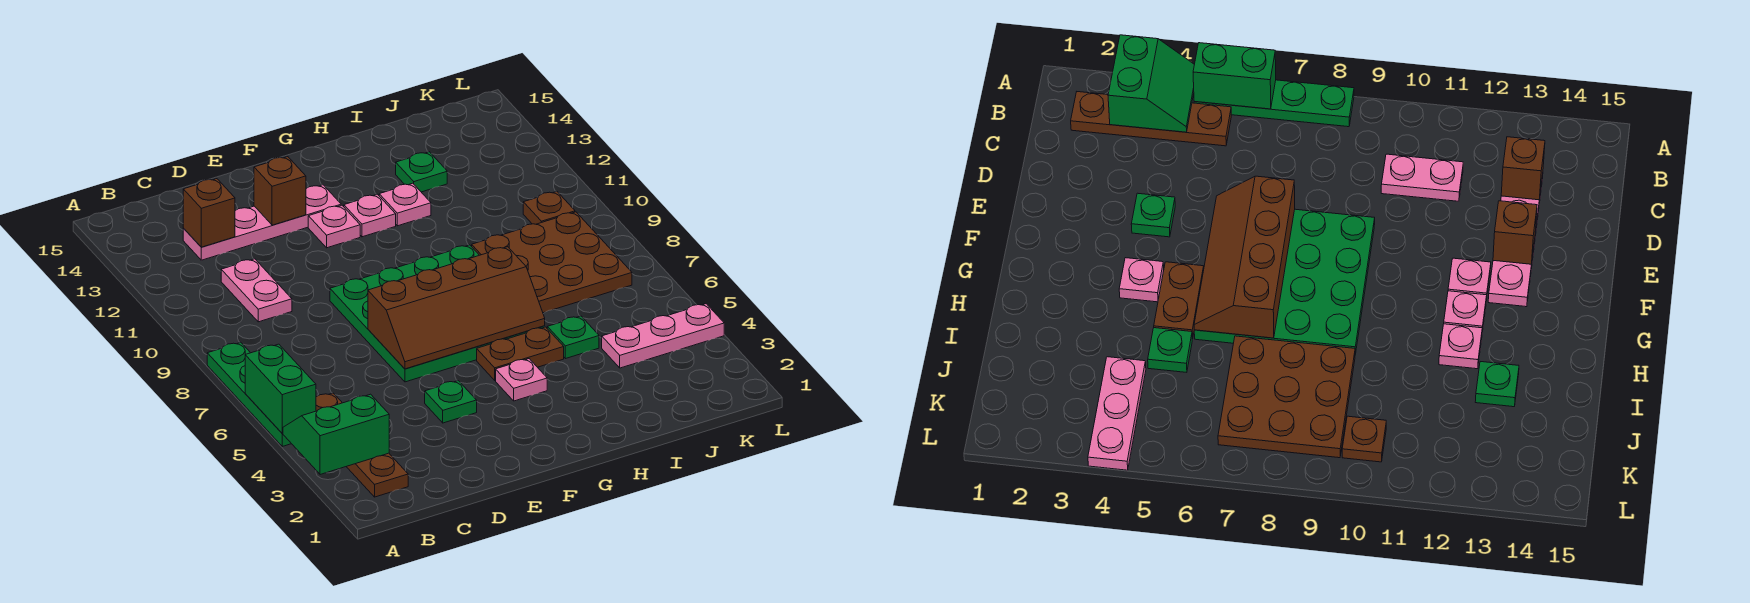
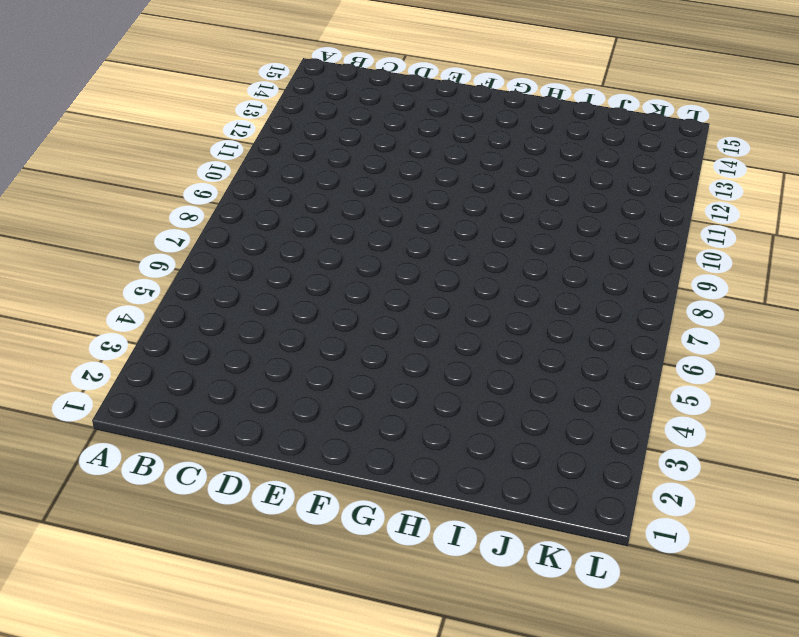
none -> green 1x4 plate [207,342,291,446]
none -> brown 1x4 plate [316,393,408,497]
none -> pink 1x2 plate [221,259,292,322]

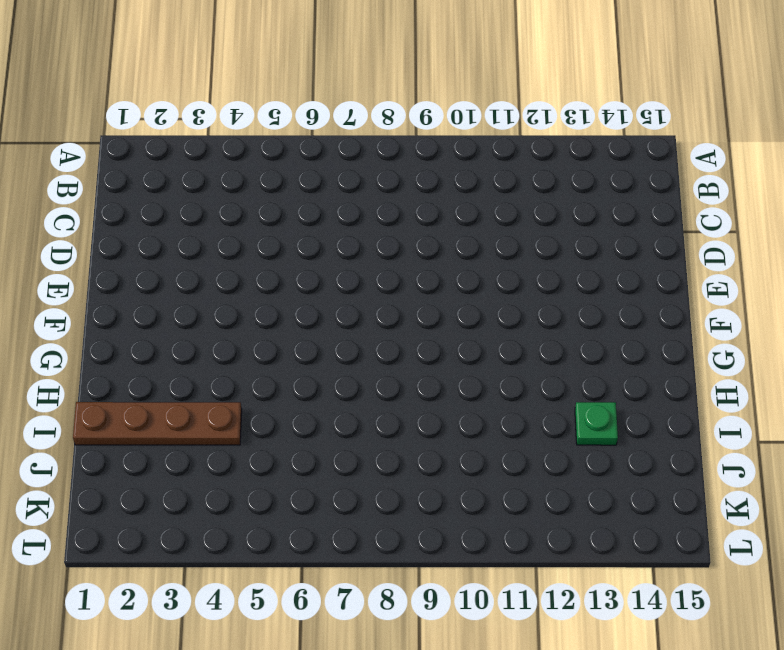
brown 1x4 plate [73,402,242,445] -> brown 1x4 plate moved to [316,393,408,497]
none -> green 1x4 plate [207,342,291,446]
none -> pink 1x2 plate [221,259,292,322]
none -> pink 1x4 plate [183,185,341,260]

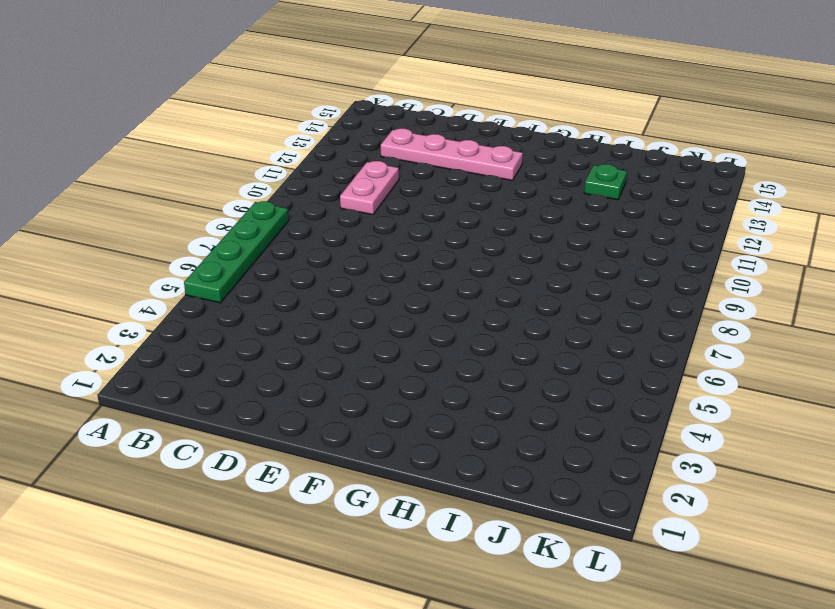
none -> brown 1x4 plate [316,393,408,497]
none -> green 1x1 plate [425,381,477,423]
none -> green 4x4 plate [330,245,545,382]

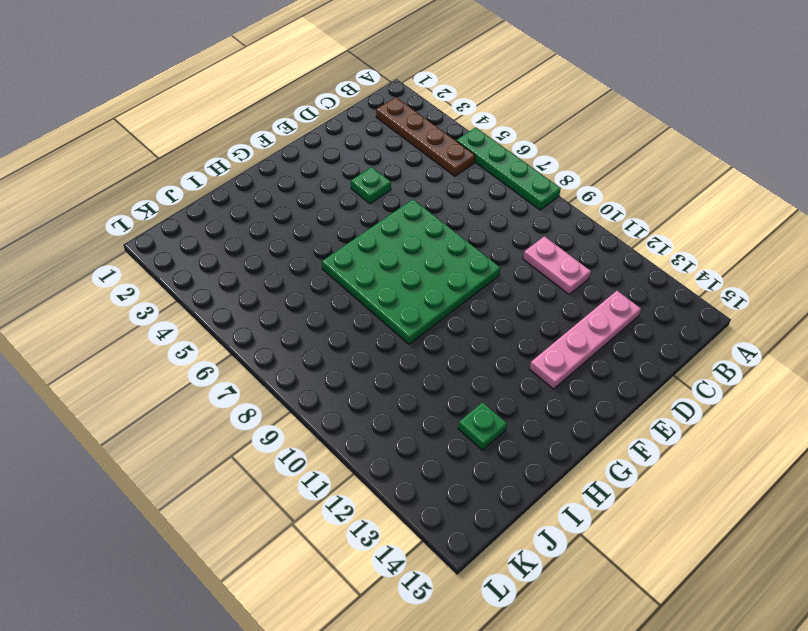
none -> pink 1x1 plate [308,205,360,248]
none -> pink 1x1 plate [496,359,547,401]
none -> brown 1x2 plate [477,327,564,380]

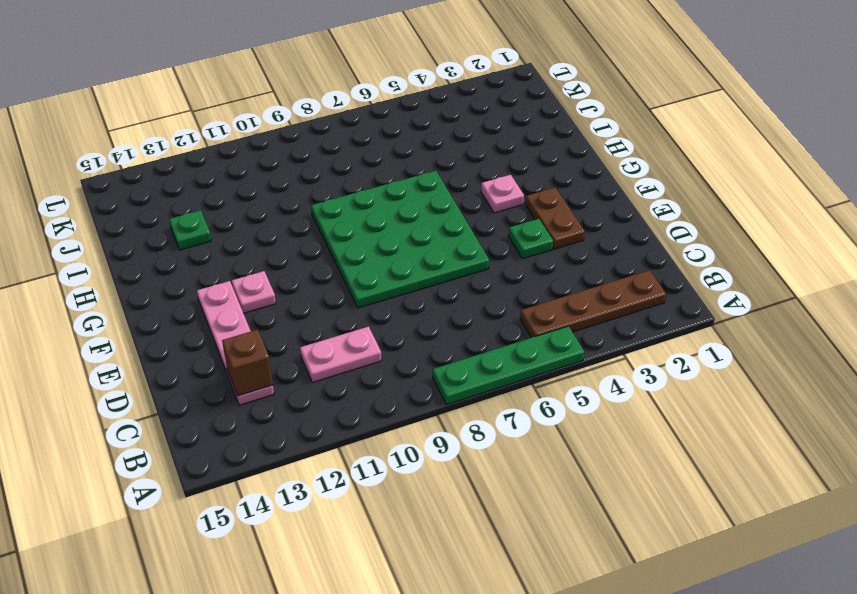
brown 1x2 plate [526,188,585,249] -> brown 1x2 plate moved to [477,327,564,380]
none -> pink 1x1 plate [344,194,396,237]
none -> pink 1x1 plate [379,183,431,226]
none -> green 1x1 plate [547,316,599,359]

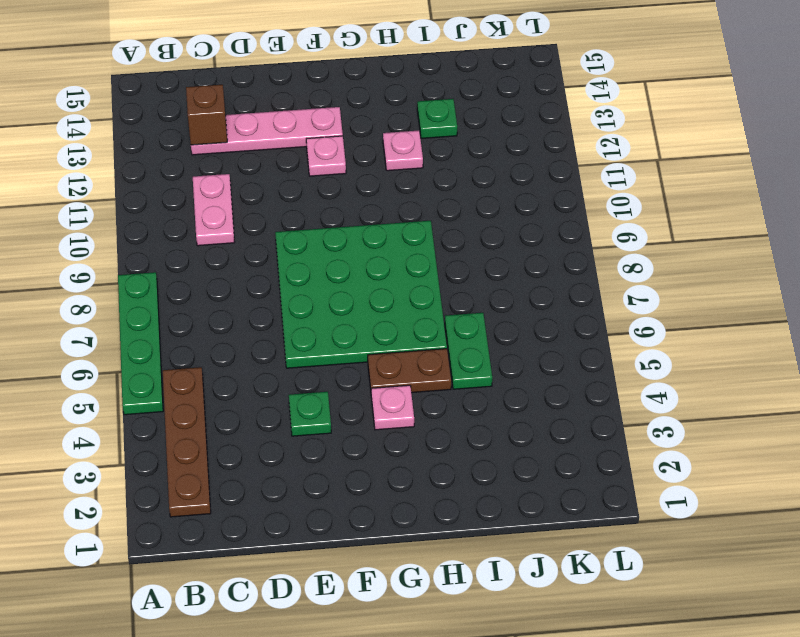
green 1x2 plate [445,313,492,389] -> green 1x1 plate [547,316,599,359]
none -> pink 1x1 plate [344,194,396,237]
none -> brown 3x3 plate [472,212,632,313]
none -> pink 1x3 plate [602,304,724,368]

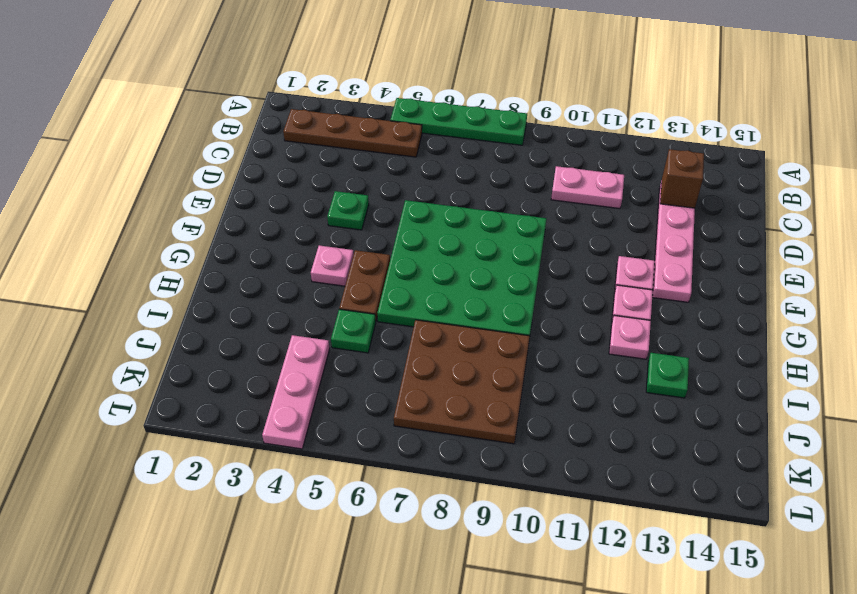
none -> brown 1x1 plate [523,192,575,224]
none -> green 2x2 slope [283,394,389,475]
none -> green 1x2 brick [245,344,316,433]

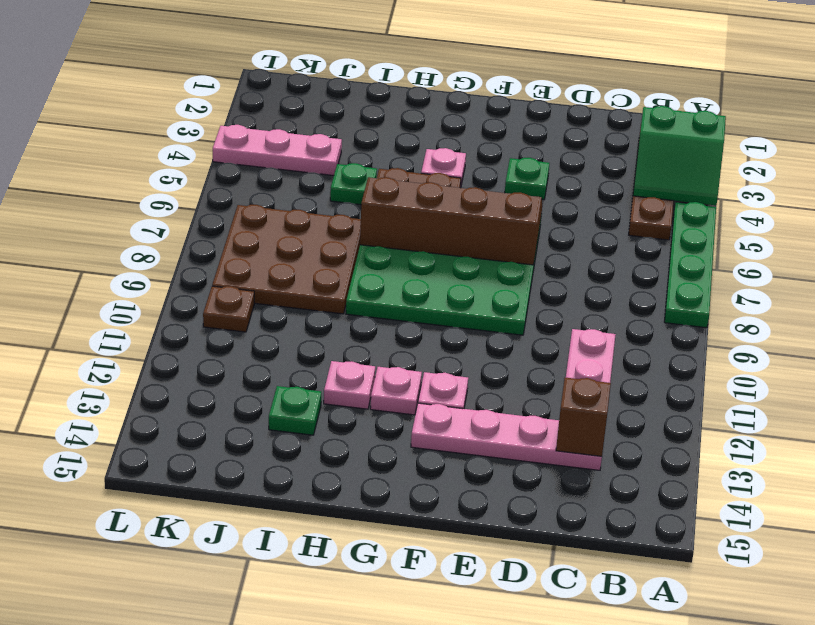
none -> green 1x2 brick [245,344,316,433]
none -> brown 1x1 brick [254,157,306,225]

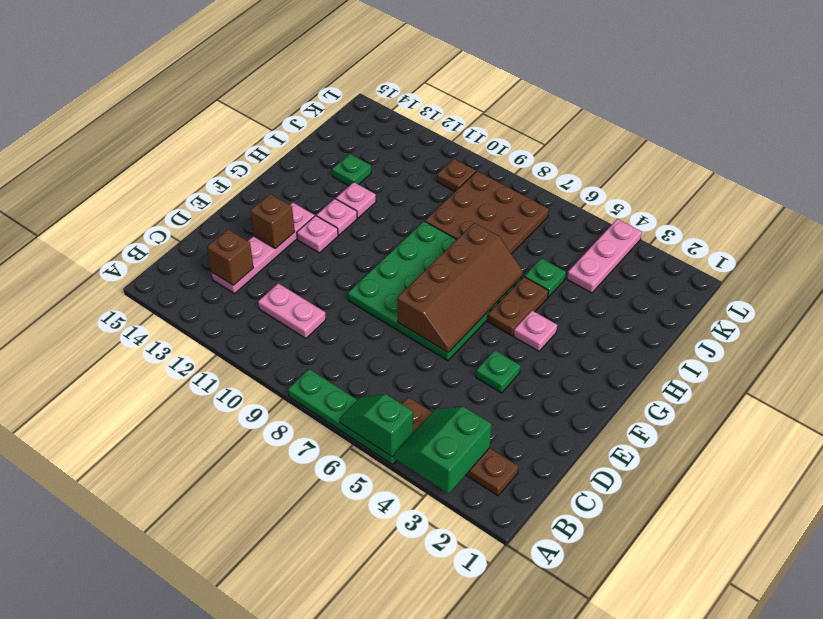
green 1x2 slope [340,394,413,457] -> green 1x2 brick [245,344,316,433]

